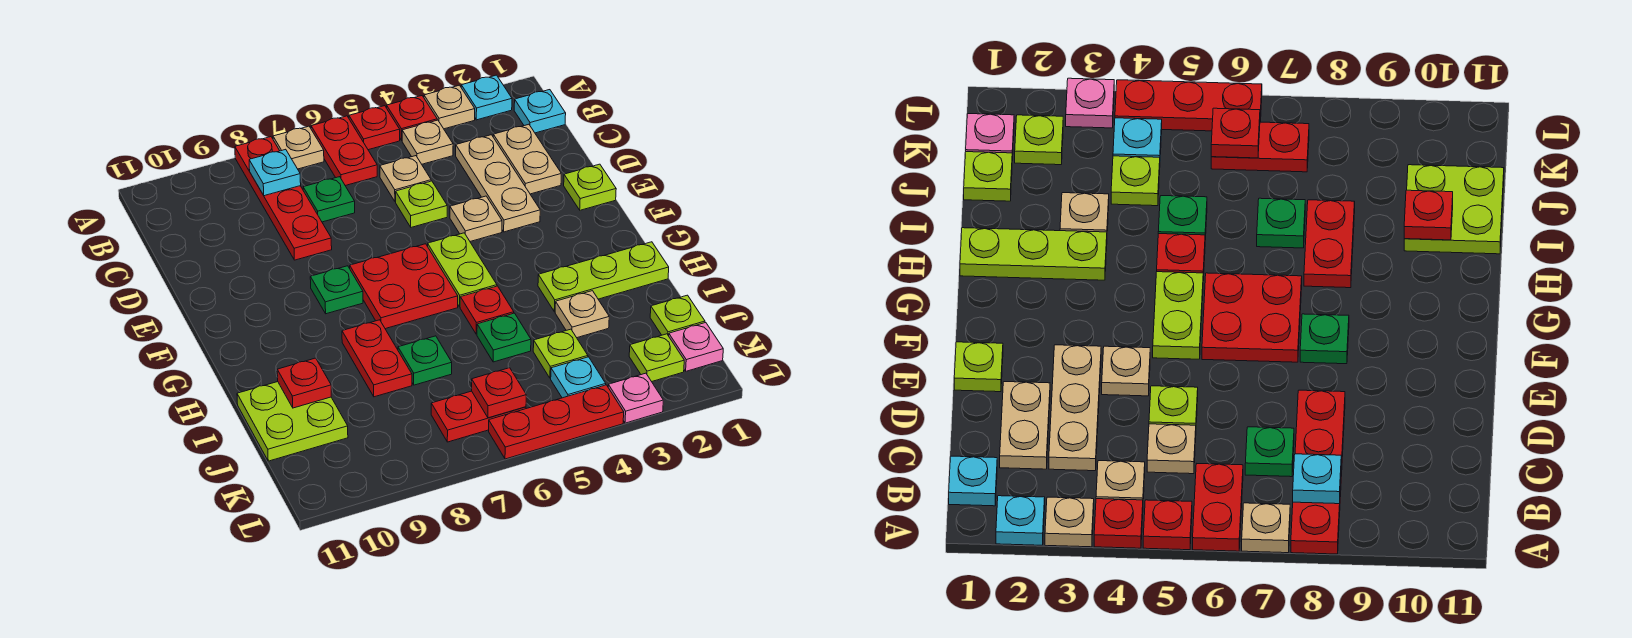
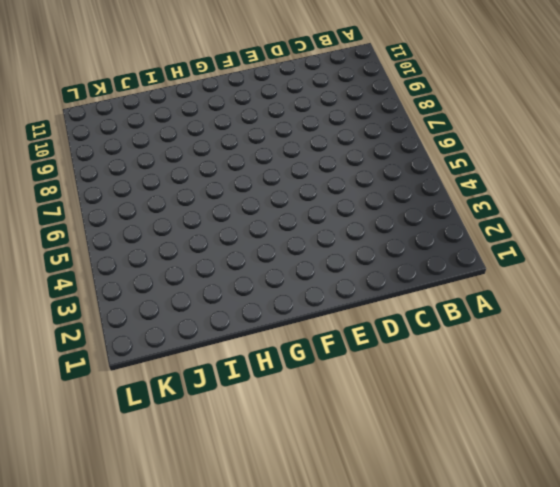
none -> cyan 1x1 plate [461,75,512,120]
none -> tan 1x1 plate [424,85,475,129]
none -> red 1x1 plate [387,96,437,140]
none -> red 1x1 plate [349,106,400,150]

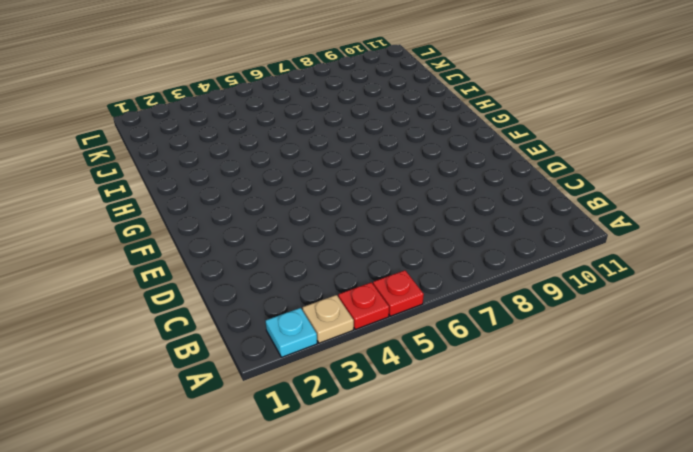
none -> red 1x2 plate [311,116,377,186]
none -> tan 1x1 plate [273,126,324,169]
none -> red 1x4 plate [235,137,332,260]
none -> cyan 1x1 plate [514,90,566,133]

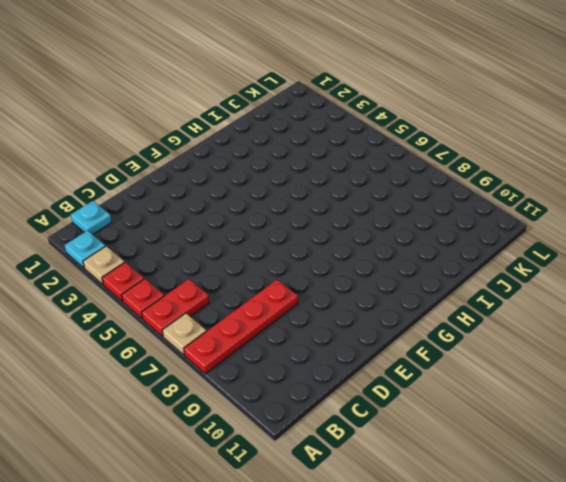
none -> tan 1x1 plate [402,120,453,164]
none -> tan 1x2 plate [493,124,561,194]
none -> tan 1x3 plate [456,135,540,232]
none -> tan 1x1 plate [380,156,431,202]

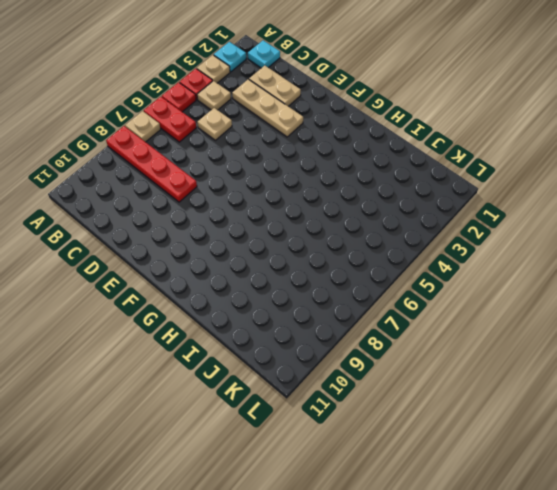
none -> green 1x1 plate [303,177,355,222]
none -> lime 1x1 plate [396,181,447,227]
none -> lime 1x1 plate [564,164,616,210]
none -> tan 1x1 plate [450,196,502,241]

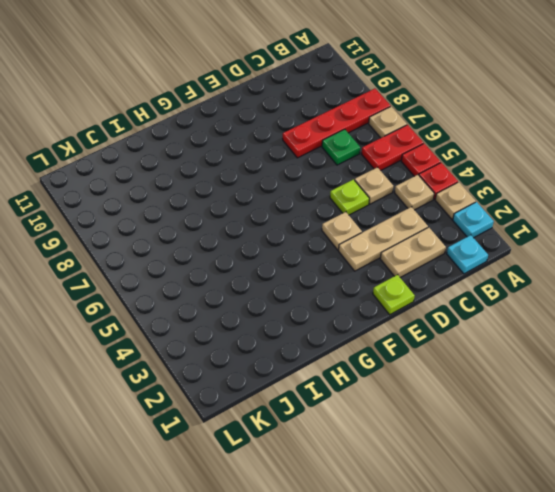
none -> lime 1x2 plate [428,233,497,307]
none -> red 2x2 plate [350,244,458,329]
none -> green 1x1 plate [310,266,363,314]
none -> lime 1x3 plate [538,242,669,312]

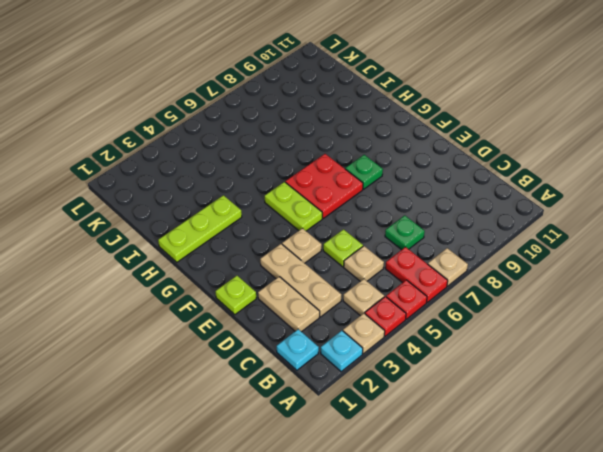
none -> red 1x4 plate [235,137,332,260]
none -> red 1x1 plate [460,286,514,334]
none -> red 1x2 plate [342,320,412,397]
none -> tan 1x1 plate [555,291,609,338]

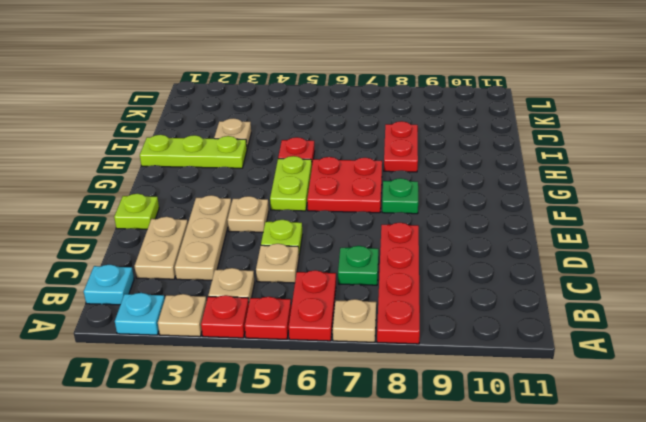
none -> green 1x1 plate [477,313,531,362]
none -> green 1x1 plate [398,336,452,385]
none -> lime 2x2 plate [237,382,348,461]
none -> lime 1x1 plate [650,295,705,336]

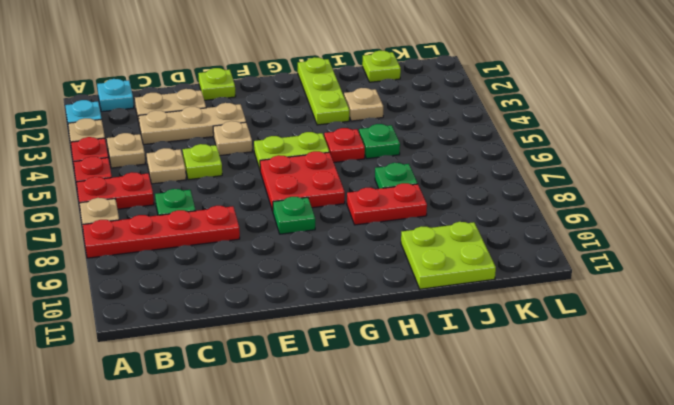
none -> lime 1x1 plate [533,329,588,378]
none -> pink 1x1 plate [669,323,723,371]
none -> lime 1x1 plate [629,334,684,382]
none -> cyan 1x1 plate [551,357,606,398]

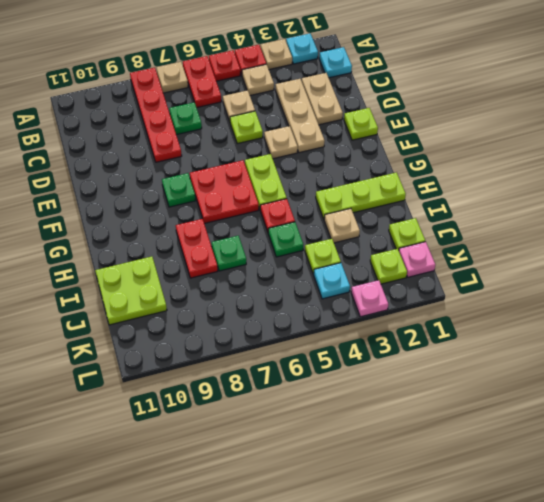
none -> red 1x2 plate [431,391,526,442]
none -> red 1x3 plate [489,385,624,459]
none -> cyan 1x1 plate [249,149,301,196]
none -> red 1x1 plate [277,358,331,408]

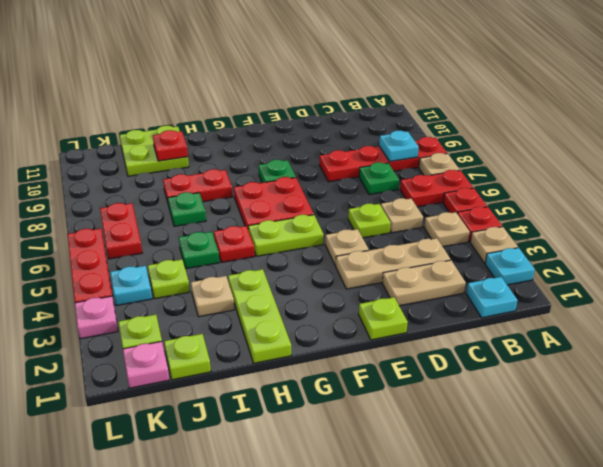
none -> red 1x1 plate [472,368,526,418]

